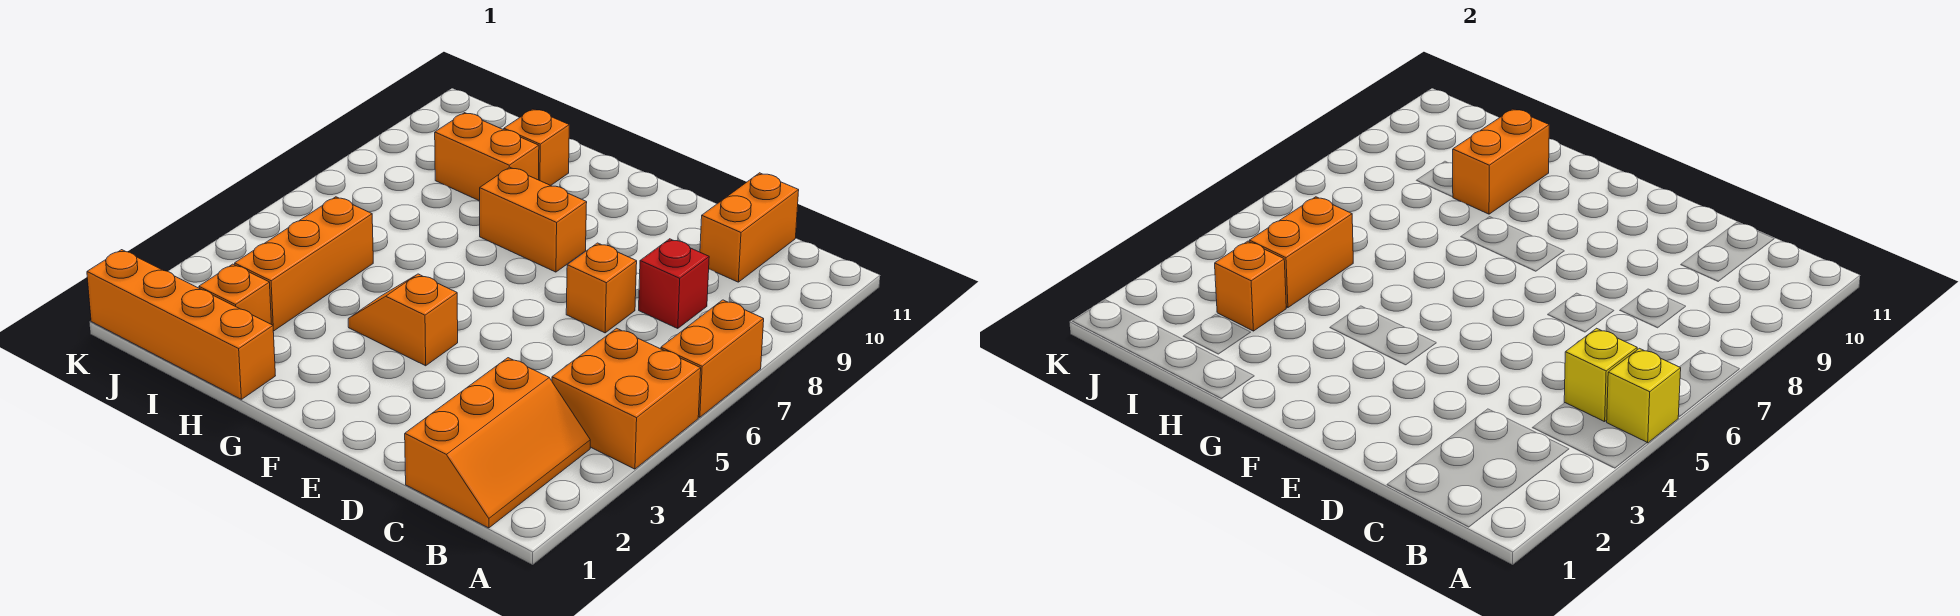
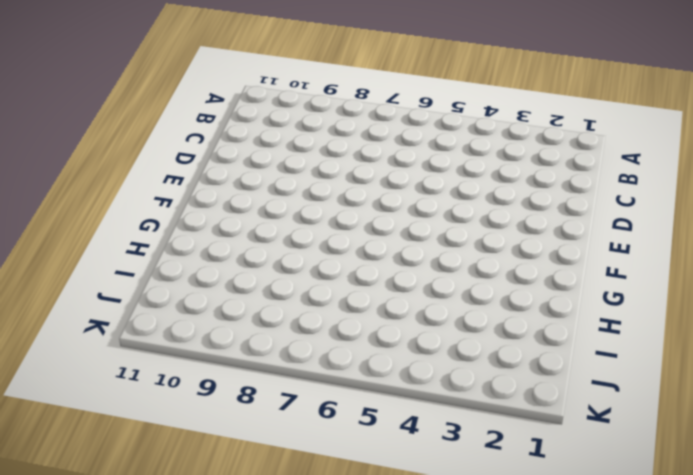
none -> orange 2x2 brick [552,328,701,469]
none -> orange 1x2 brick [661,300,764,417]
none -> orange 2x3 slope [405,358,590,528]

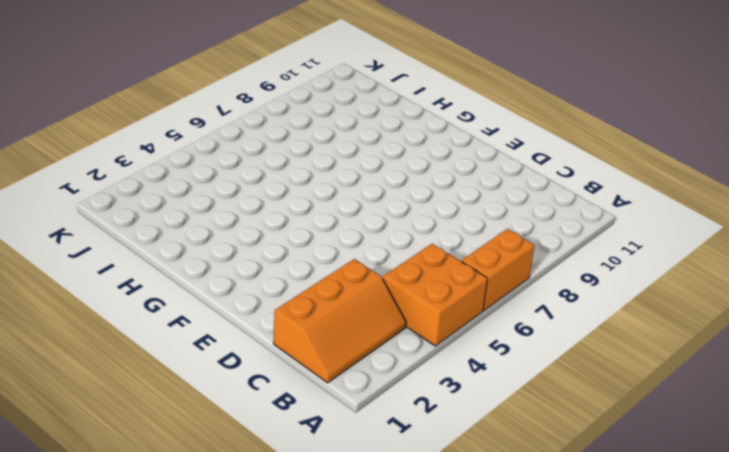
none -> red 1x1 brick [639,239,709,328]
none -> orange 1x2 brick [700,173,799,282]
none -> orange 1x1 brick [566,243,637,333]

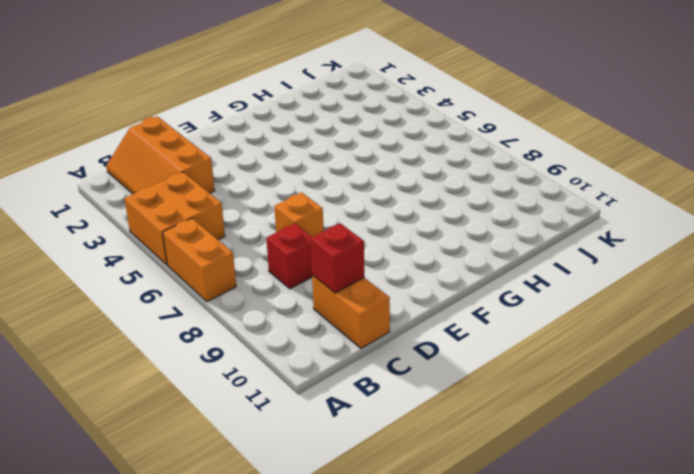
red 1x1 brick [311,223,364,293] -> none
none -> orange 1x2 slope [348,274,458,366]
none -> orange 1x2 brick [480,167,587,272]
none -> orange 1x4 brick [87,250,275,399]

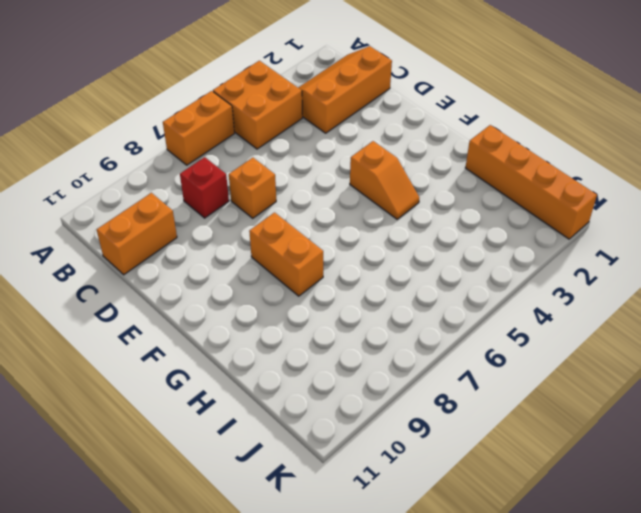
none -> orange 1x2 brick [435,113,539,201]
none -> orange 1x1 brick [504,109,569,185]
none -> orange 1x1 brick [199,264,271,324]

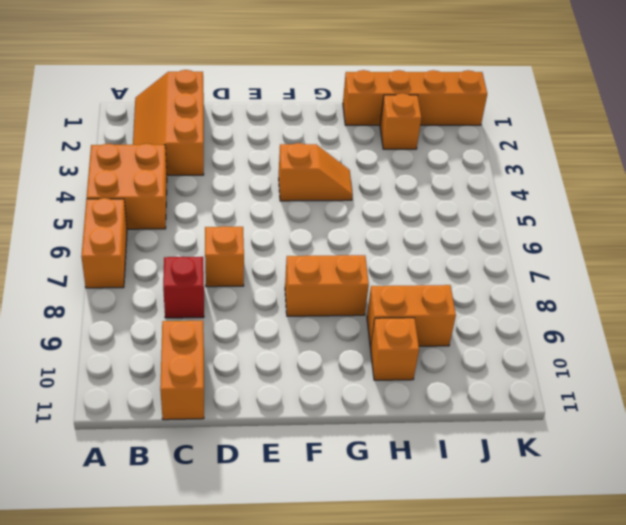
none -> orange 1x3 brick [235,197,373,331]
none -> yellow 1x1 brick [1607,348,1681,443]
none -> yellow 1x1 brick [1564,328,1637,422]

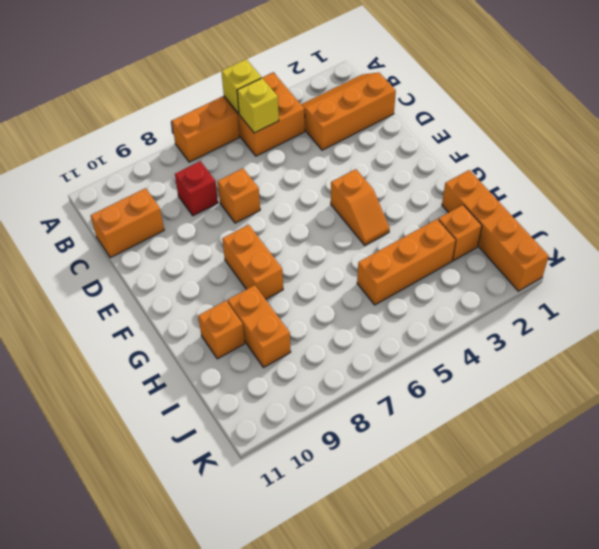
none -> orange 1x2 brick [1453,109,1549,214]
none -> orange 1x1 brick [1215,241,1286,331]
none -> orange 1x2 brick [1249,197,1353,308]

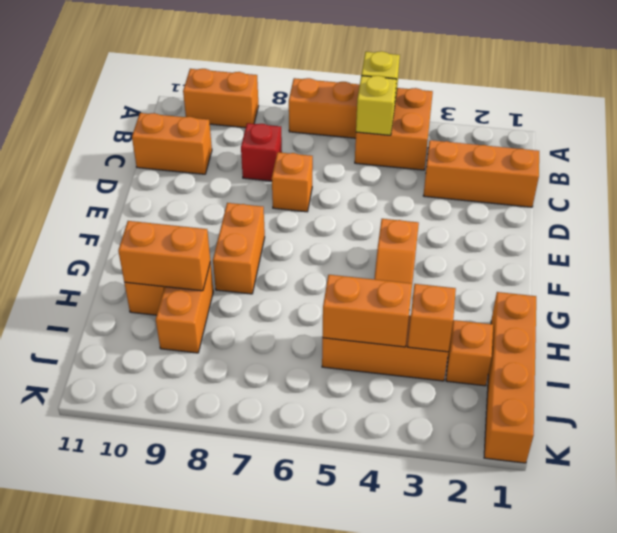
orange 1x2 brick [183,69,259,128] -> none

